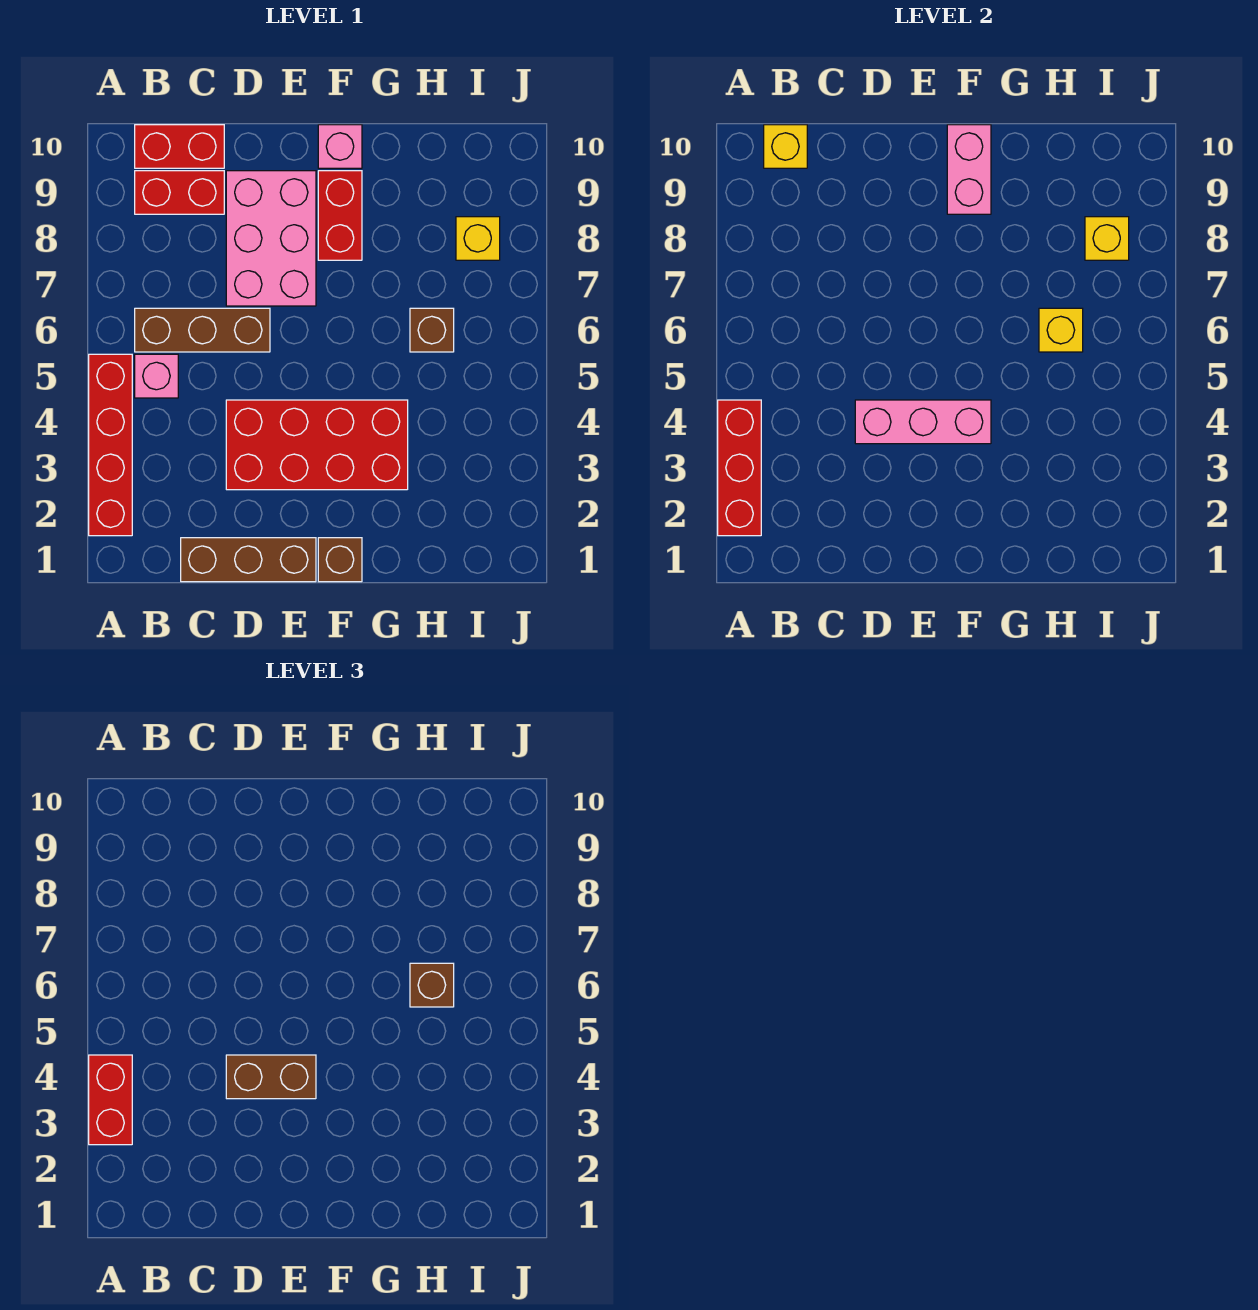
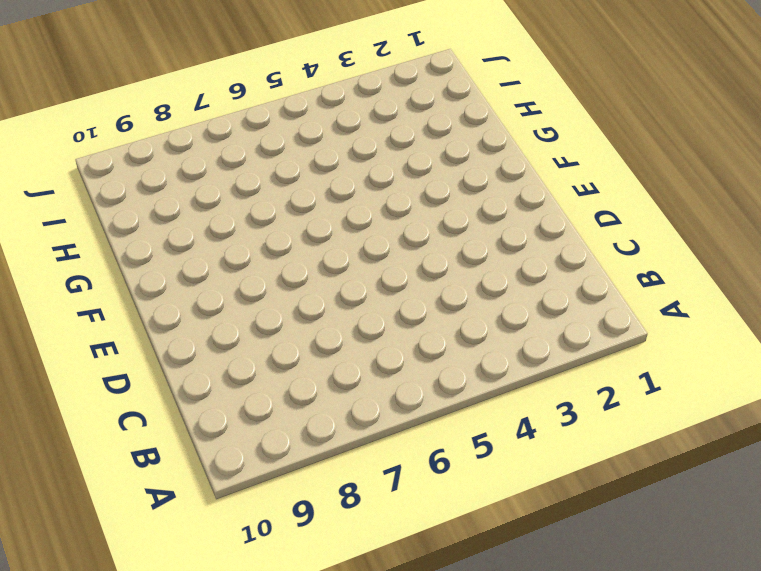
none -> red 1x4 brick [89,354,132,536]
none -> pink 1x1 brick [135,354,178,398]
none -> brown 1x3 brick [135,308,270,352]

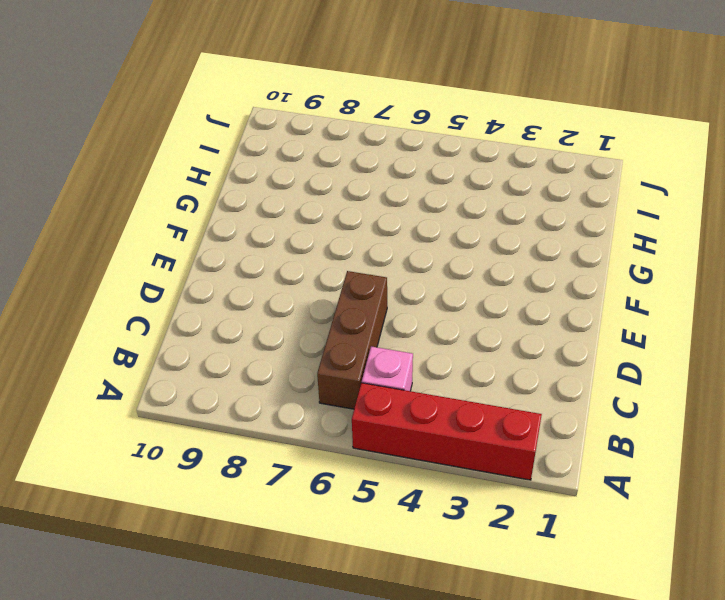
none -> red 1x2 brick [135,171,224,214]
none -> red 1x2 brick [135,125,224,168]
none -> brown 1x3 brick [181,538,316,582]

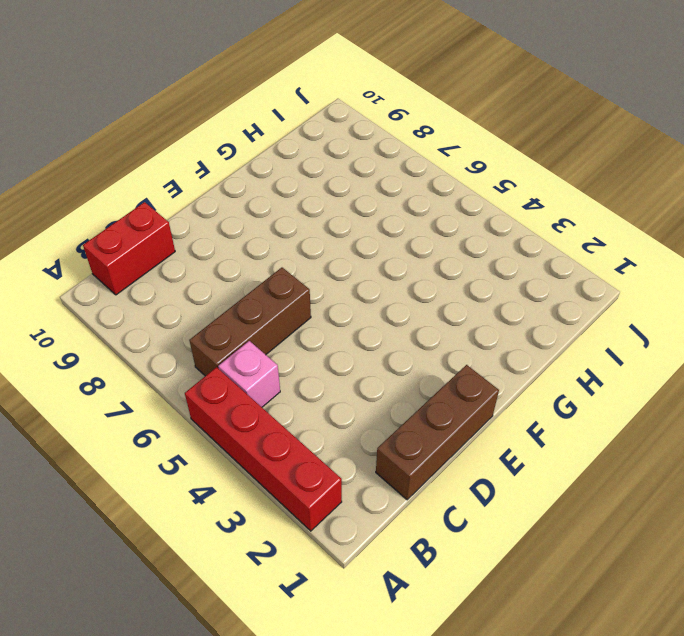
none -> red 1x2 brick [135,171,224,214]
none -> red 2x4 brick [226,400,408,490]
none -> pink 2x3 brick [226,171,316,306]

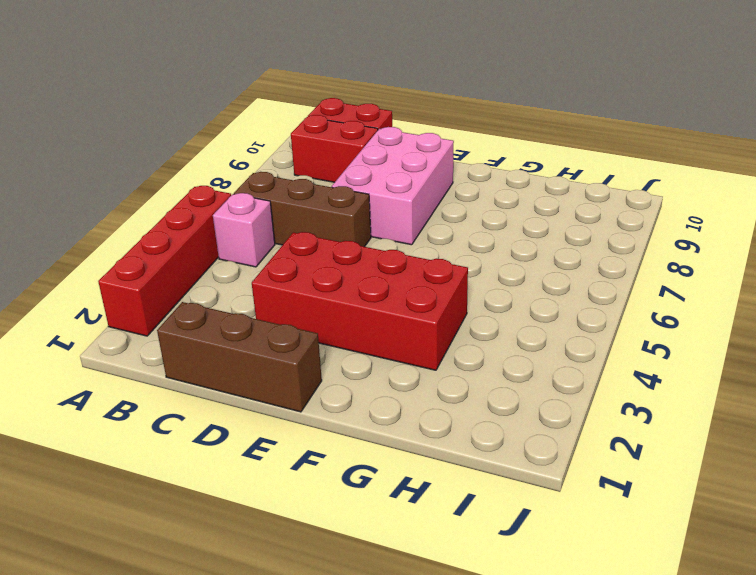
none -> brown 1x1 brick [318,538,362,582]
none -> red 1x2 brick [318,171,362,260]
none -> pink 1x1 brick [318,125,362,168]

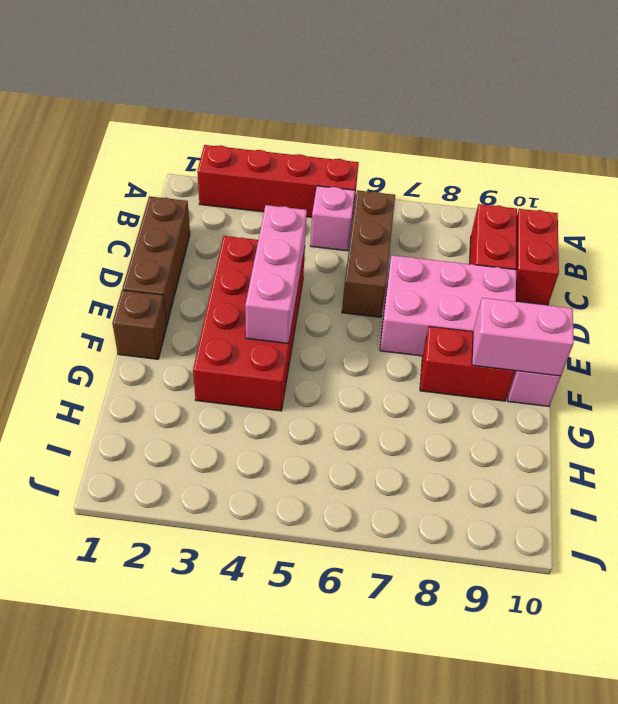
none -> brown 1x1 brick [410,308,454,352]
none -> yellow 1x1 brick [456,217,500,260]
none -> red 1x3 brick [718,400,761,536]

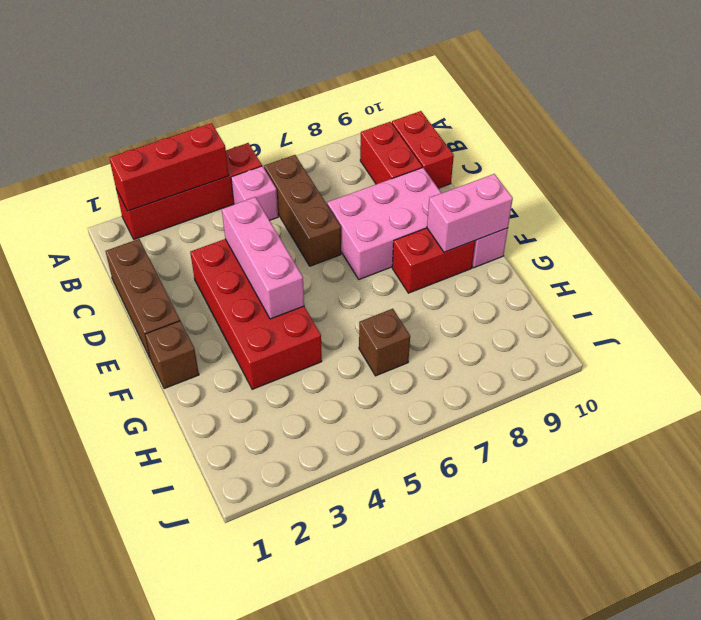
none -> yellow 1x1 brick [456,217,500,260]
none -> yellow 1x1 brick [764,125,807,168]
none -> yellow 1x1 brick [1039,308,1083,352]

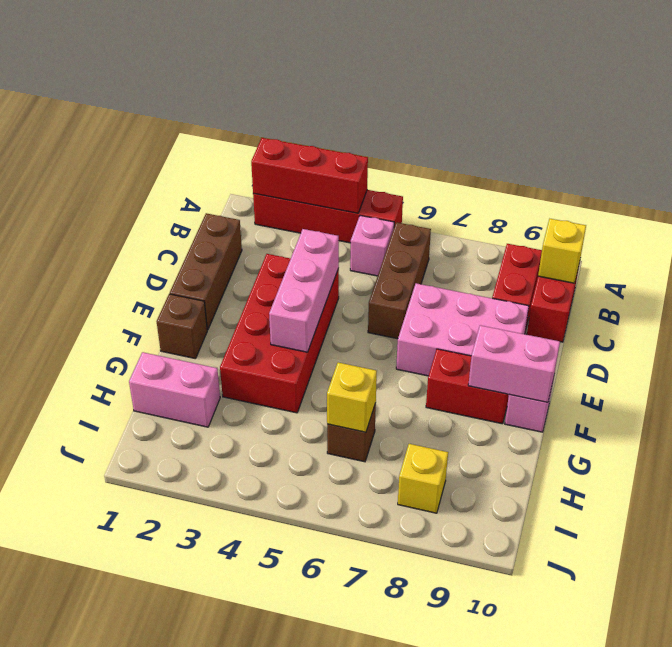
pink 1x2 brick [129,352,220,427] -> none
none -> yellow 1x1 brick [1085,217,1129,260]
none -> red 1x2 brick [89,1055,132,1145]
none -> brown 1x2 brick [226,1055,316,1099]

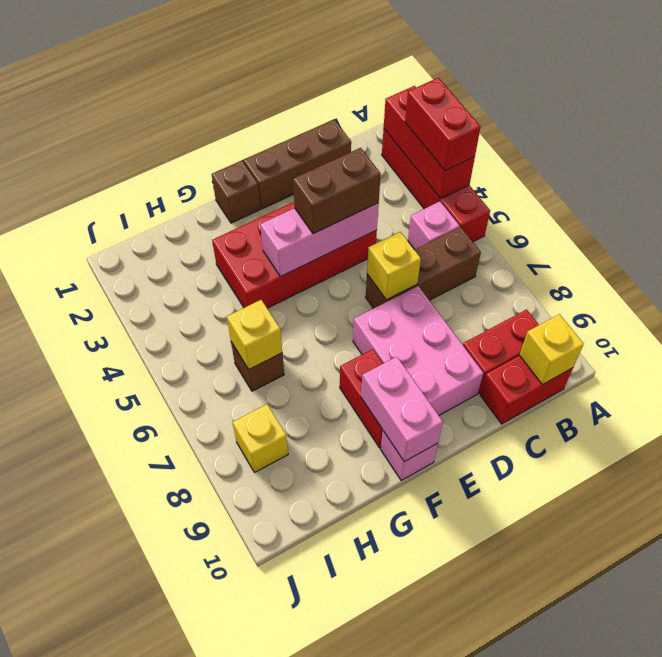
yellow 1x1 brick [367,232,421,300] -> yellow 1x1 brick moved to [1085,217,1129,260]
none -> brown 1x1 brick [410,963,454,1007]

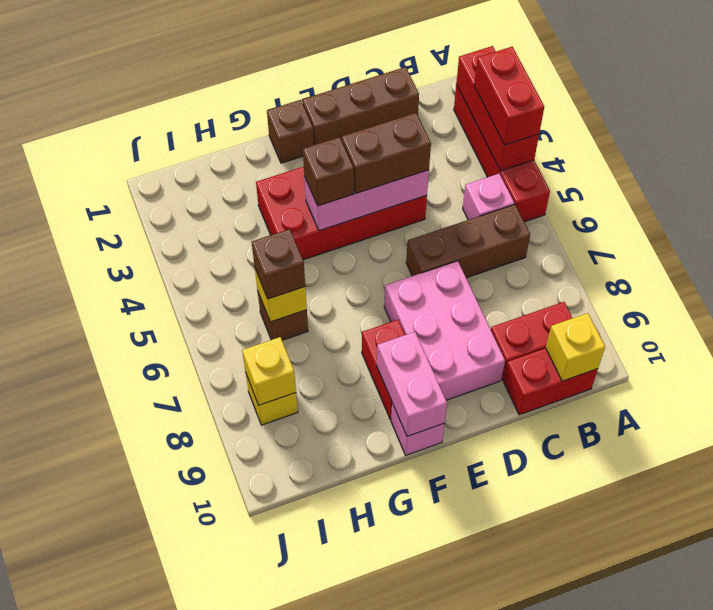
brown 1x1 brick [303,137,354,206] -> none

